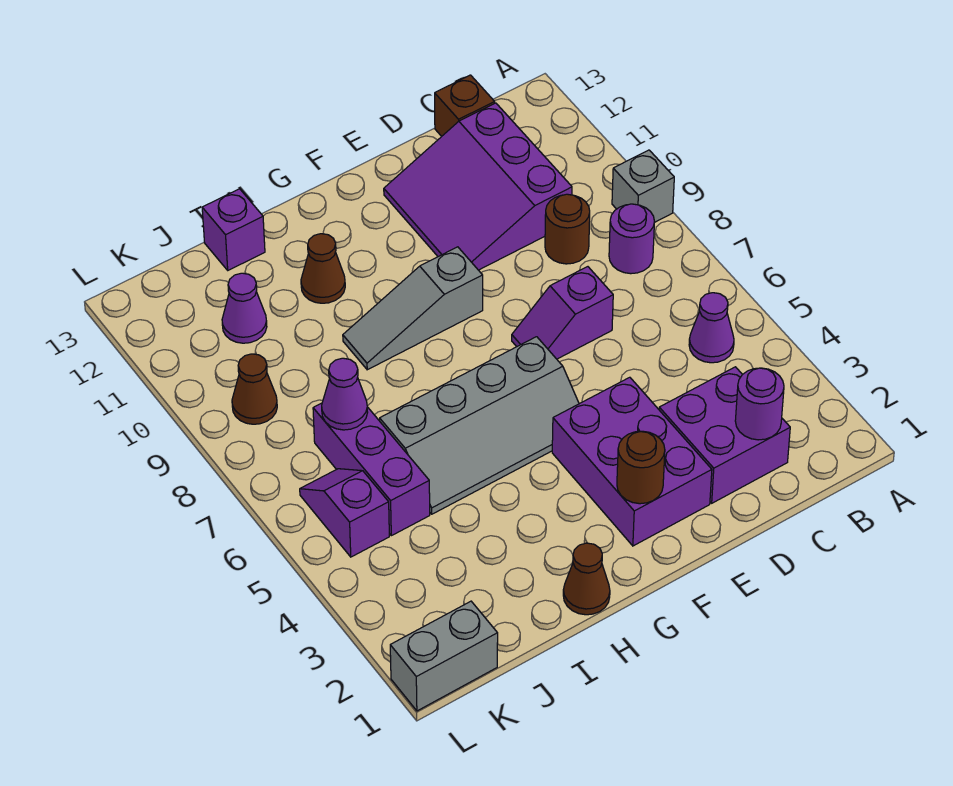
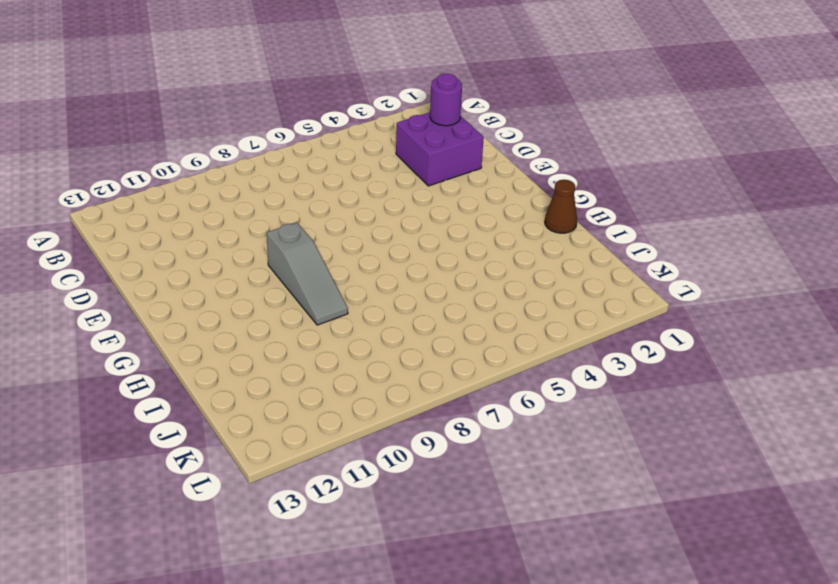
none -> grey 1x1 brick [612,150,674,222]
none -> purple 1x1 cone [689,293,734,363]
none -> purple 1x1 round brick [609,204,655,274]

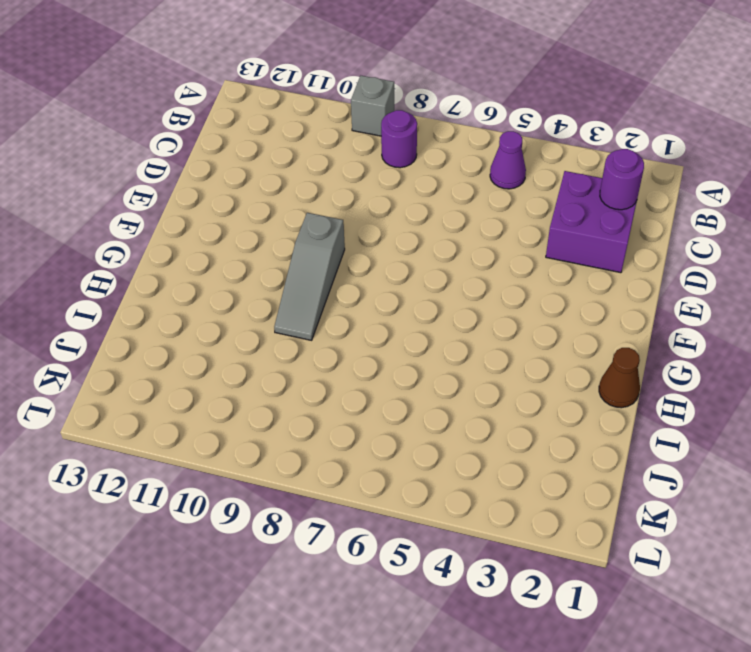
none -> brown 1x1 round brick [545,194,590,264]
none -> purple 3x3 slope [384,103,572,270]
none -> brown 1x1 brick [435,75,495,136]

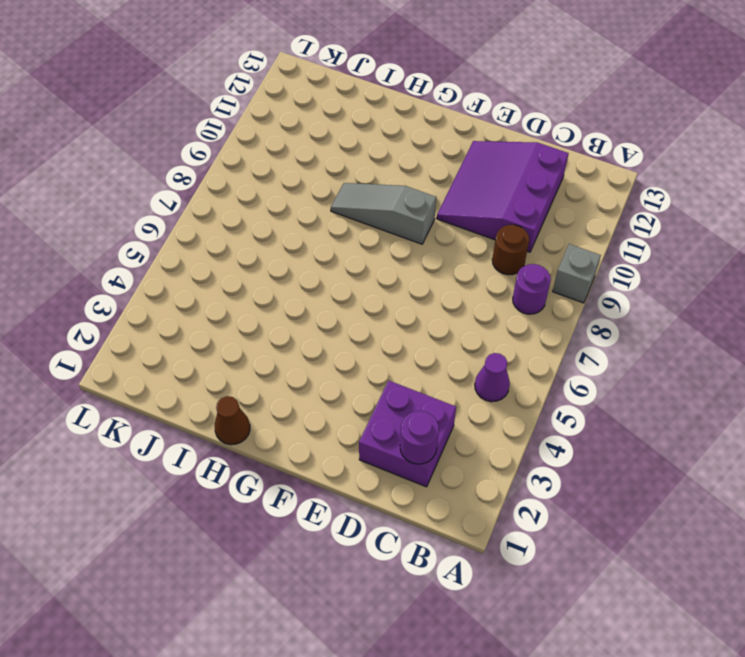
none -> brown 1x1 brick [435,75,495,136]
none -> purple 1x2 slope [512,267,613,359]
none -> purple 2x3 brick [552,377,712,546]

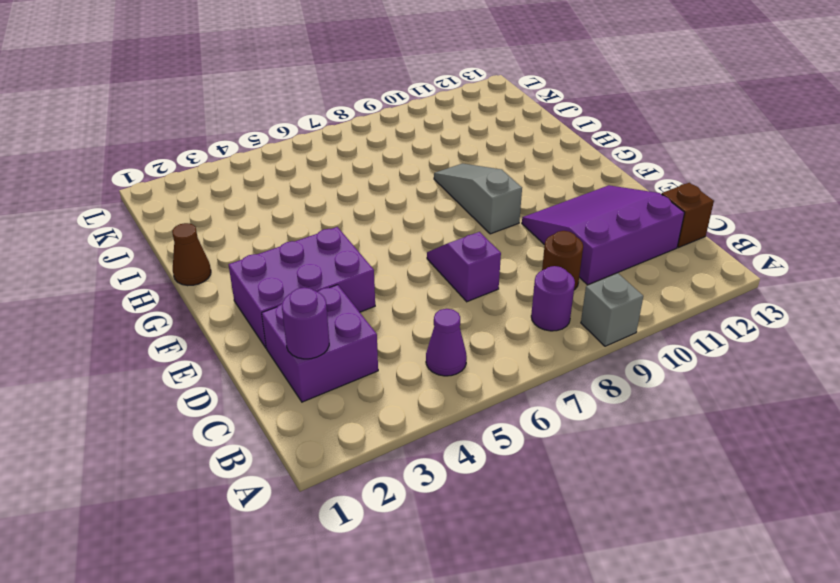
none -> grey 2x4 slope [380,337,579,514]
none -> brown 1x1 cone [301,234,345,303]
none -> purple 1x1 brick [202,189,265,270]

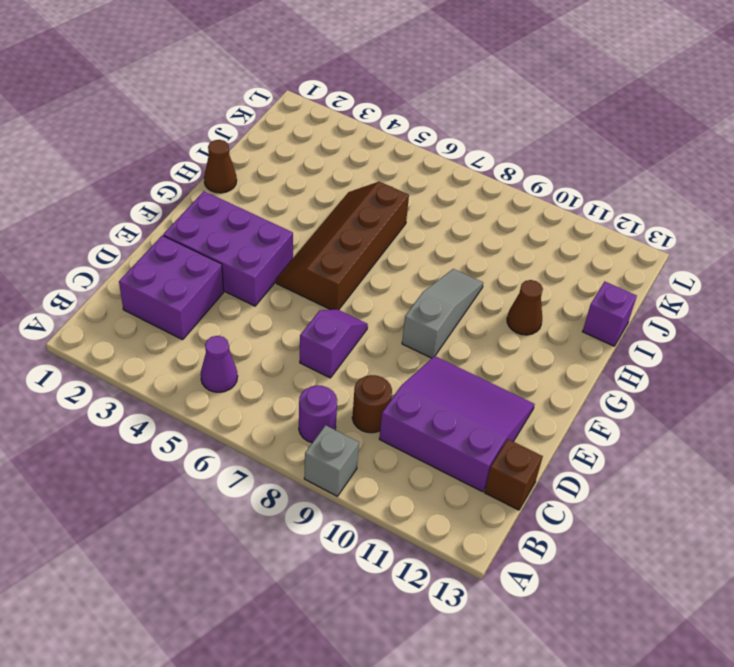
brown 2x4 slope [276,182,409,310] -> grey 2x4 slope [380,337,579,514]
none -> purple 1x3 brick [313,403,430,536]
none -> purple 1x1 cone [222,273,267,343]
none -> grey 1x2 brick [390,601,498,711]

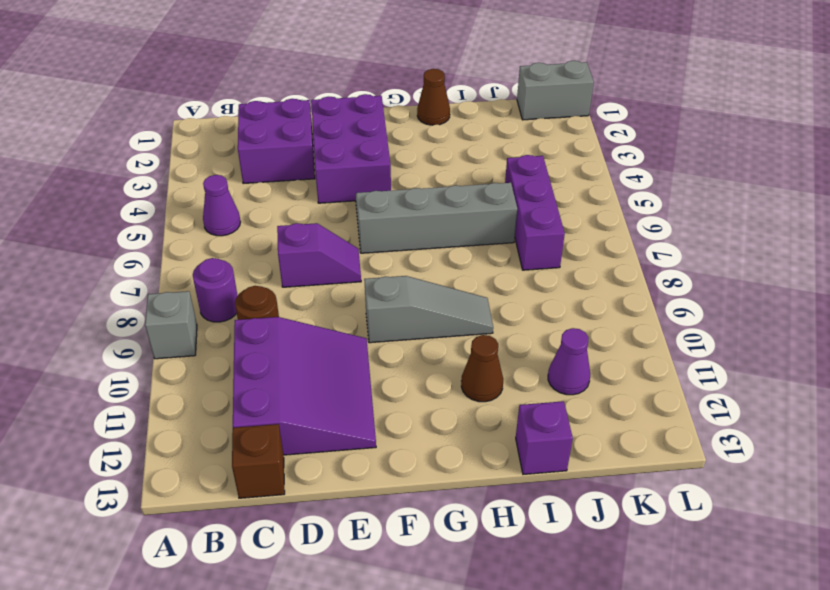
none -> purple 1x2 slope [300,469,389,557]
none -> brown 1x1 cone [232,354,277,424]
none -> purple 1x1 round brick [735,368,784,440]

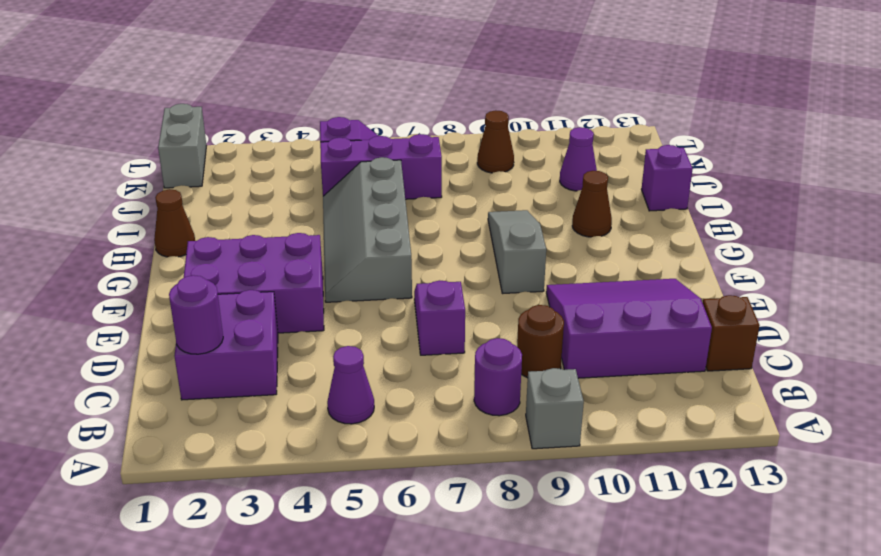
none -> brown 1x1 round brick [617,431,665,504]
none -> purple 1x1 cone [322,358,368,430]

